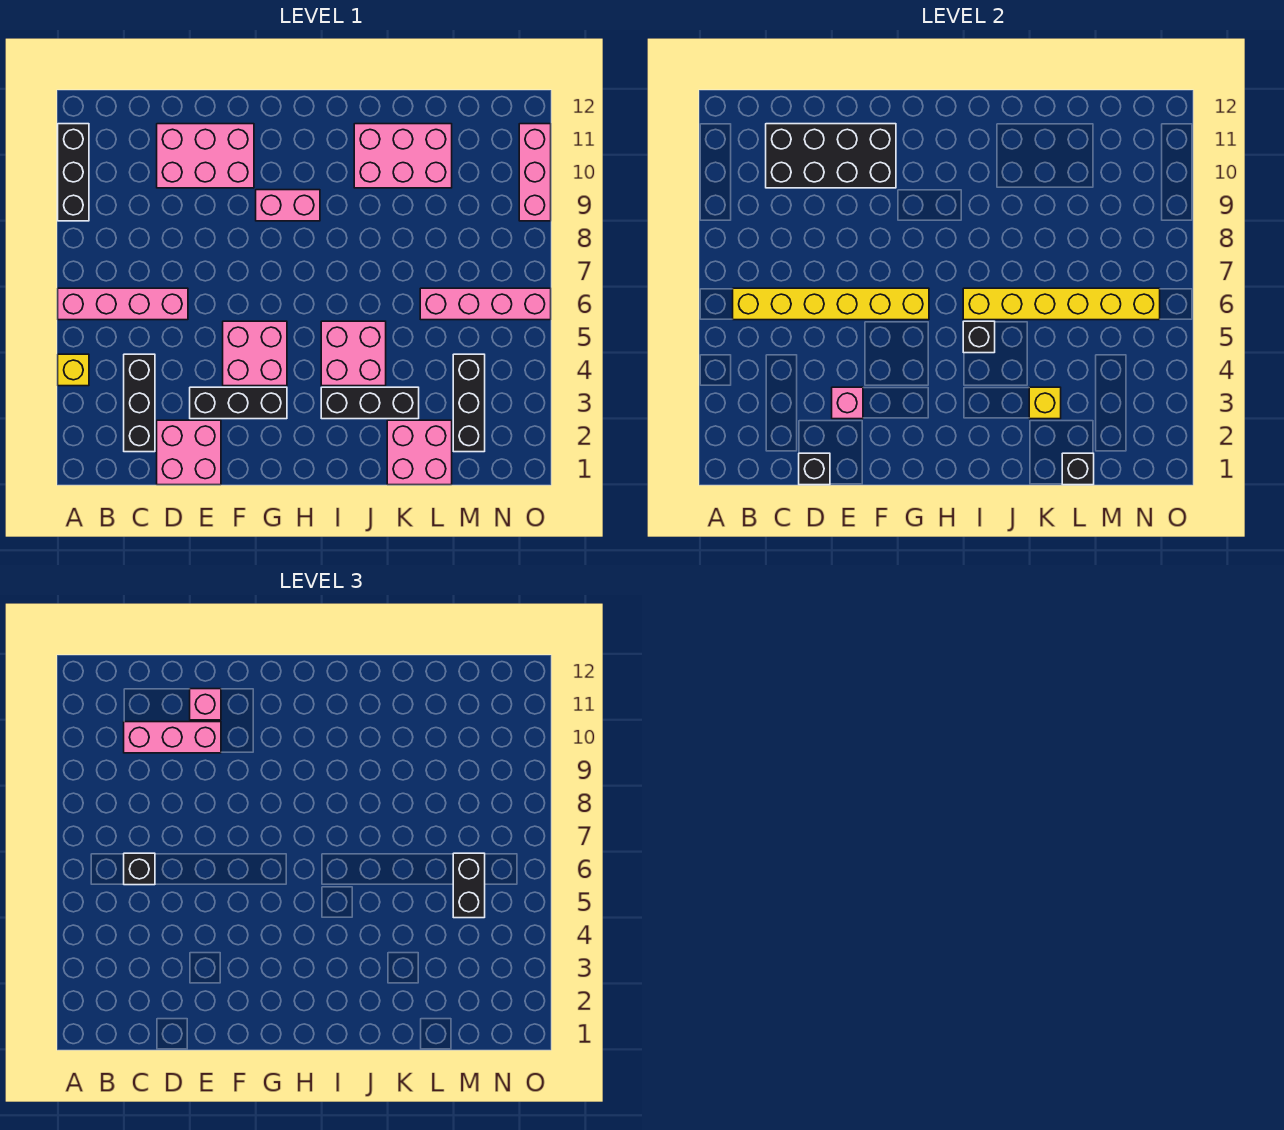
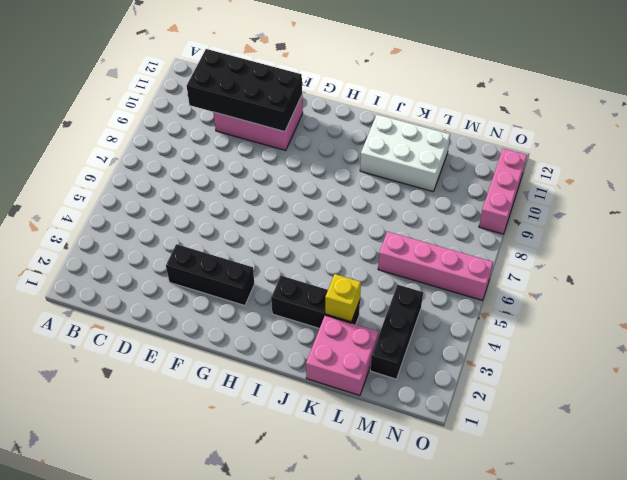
white 2x3 brick [360,115,450,192] -> pink 2x3 brick [354,124,452,188]
none -> yellow 1x1 brick [58,354,89,386]
none -> pink 1x4 brick [58,288,188,320]
none -> black 1x3 brick [58,124,89,221]

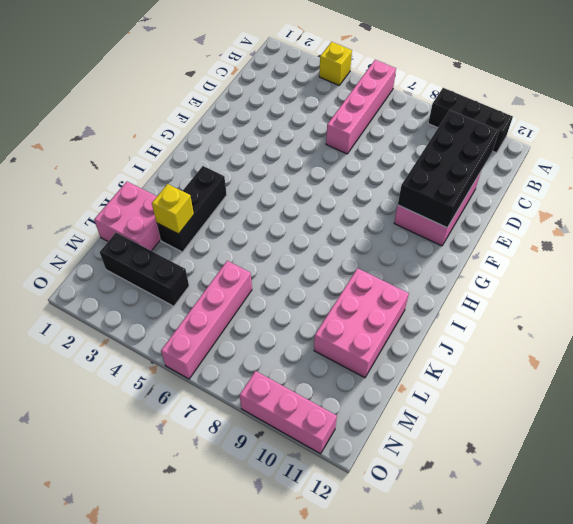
none -> black 1x3 brick [124,354,155,452]
none -> pink 2x2 brick [157,420,221,485]
none -> black 1x3 brick [190,387,287,419]

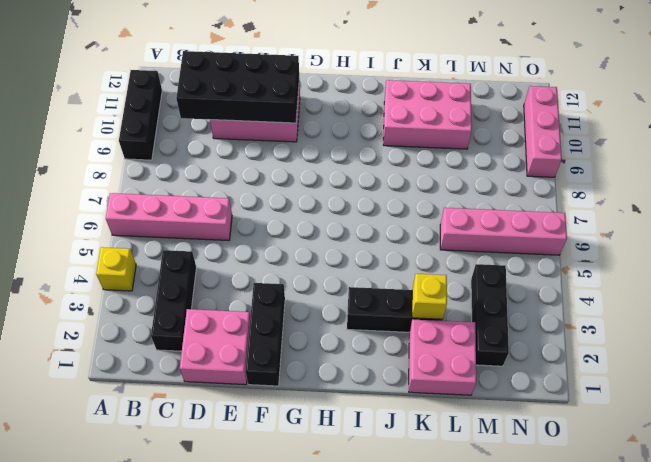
black 1x3 brick [246,283,285,386] -> black 1x3 brick turned to [190,387,287,419]
none -> pink 2x2 brick [223,321,287,386]
none -> pink 1x2 brick [256,190,320,221]
none -> pink 2x2 brick [321,321,386,386]

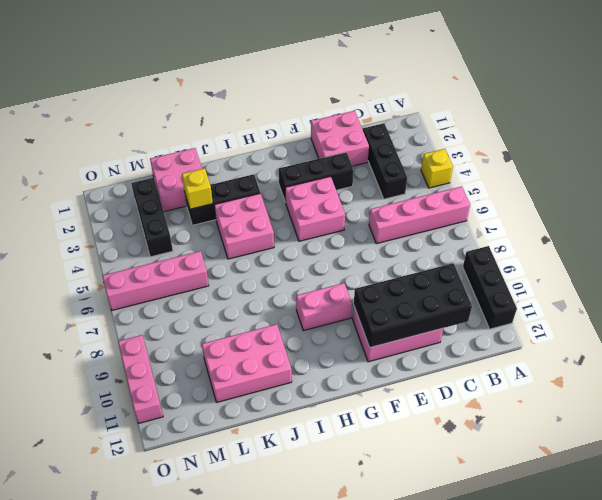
none -> yellow 1x6 brick [733,288,929,320]
none -> black 1x1 brick [799,453,830,485]
none -> pink 1x1 brick [832,387,863,419]

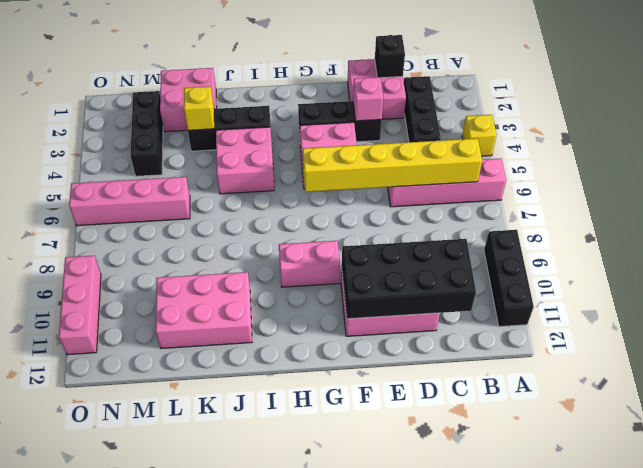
none -> black 1x1 brick [963,321,995,353]
none -> yellow 1x6 brick [963,288,1160,320]
none -> black 1x1 brick [1062,453,1094,485]

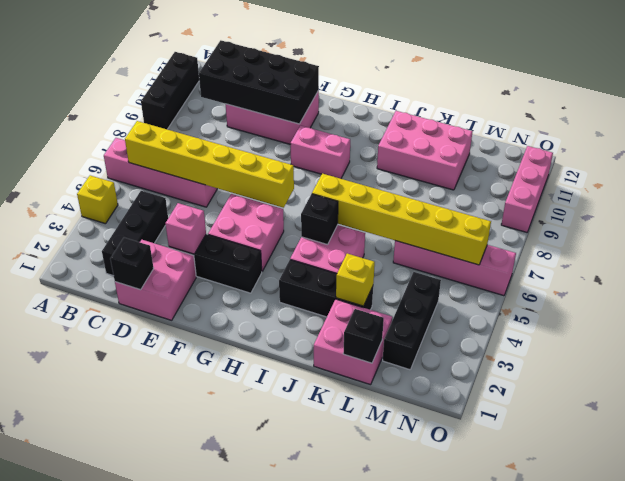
none -> black 1x1 brick [124,853,155,885]
none -> pink 1x3 brick [124,722,221,753]
none -> pink 1x1 brick [190,689,221,720]

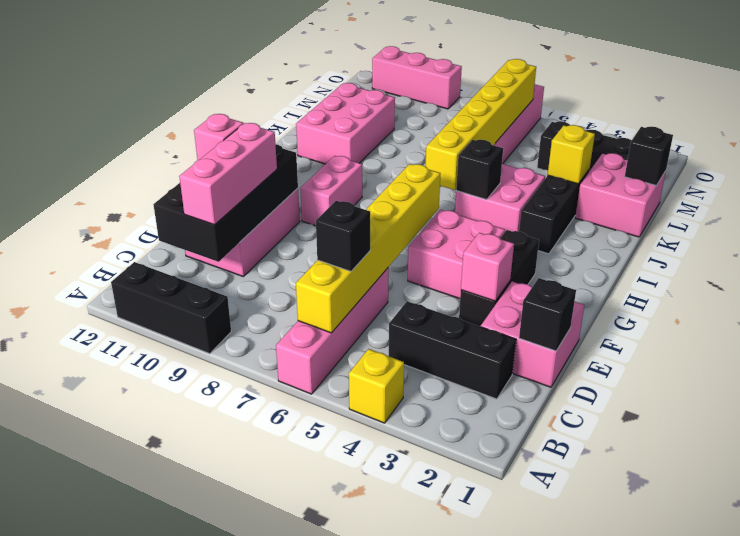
none -> black 1x2 brick [453,853,485,918]

